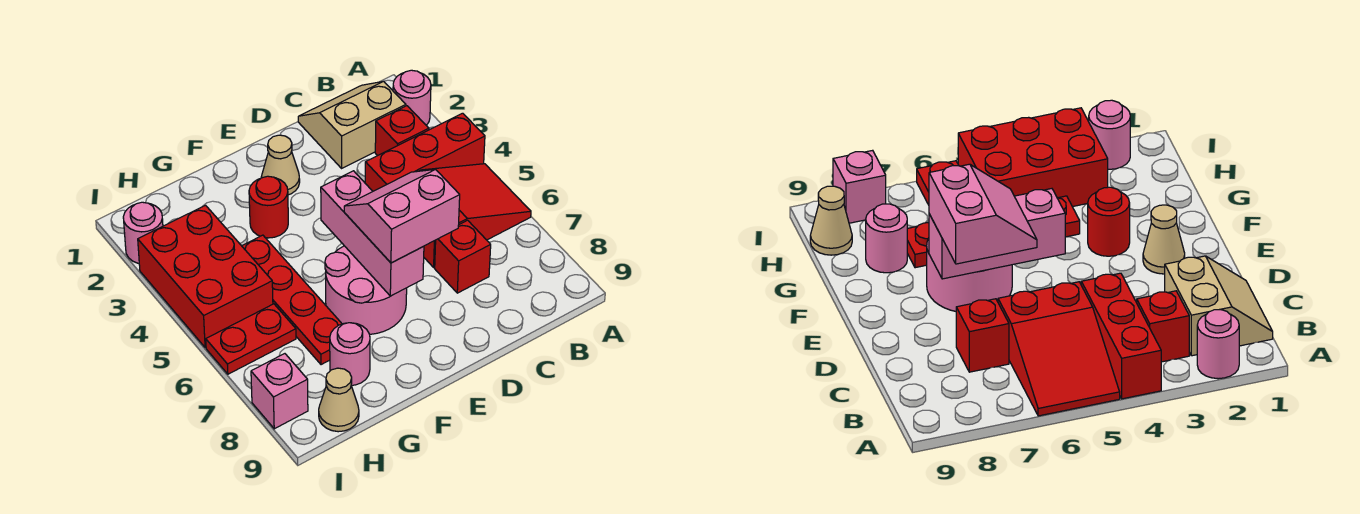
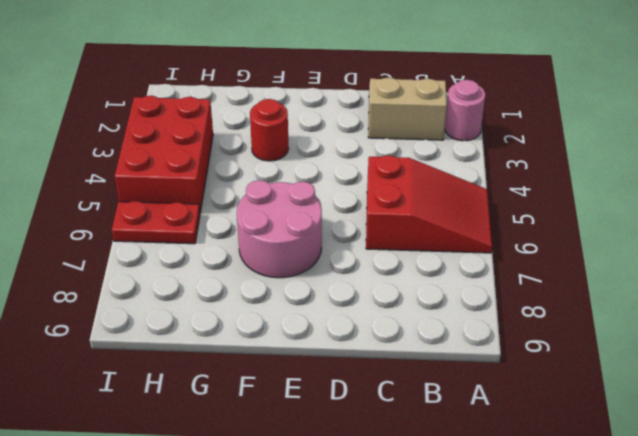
none -> red 1x3 brick [365,113,485,191]
none -> red 1x1 brick [375,106,429,156]
none -> red 1x1 brick [435,220,491,293]

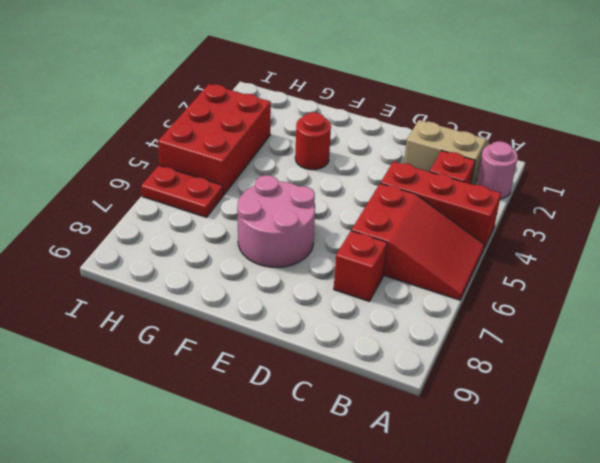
none -> tan 1x1 cone [261,135,300,195]
none -> red 1x4 plate [242,235,342,365]
none -> pink 1x1 round brick [330,323,370,385]

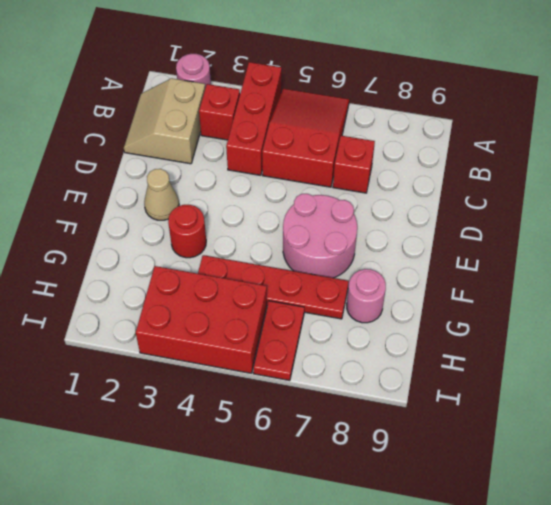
none -> tan 1x1 cone [319,368,359,432]
none -> pink 1x1 round brick [123,202,163,263]
none -> pink 1x1 brick [251,354,308,429]

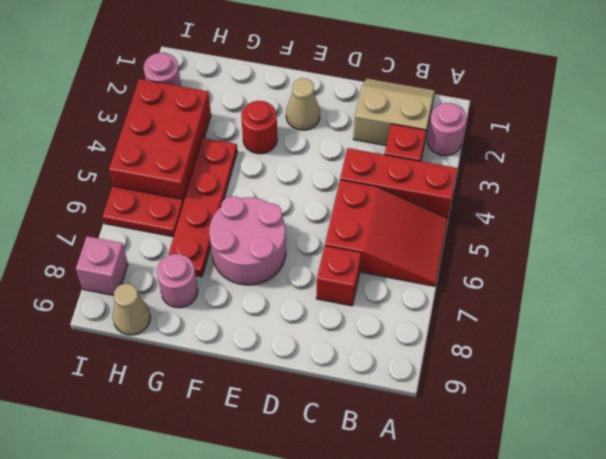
none -> pink 1x3 brick [321,171,424,296]
none -> pink 2x2 slope [344,169,460,263]

